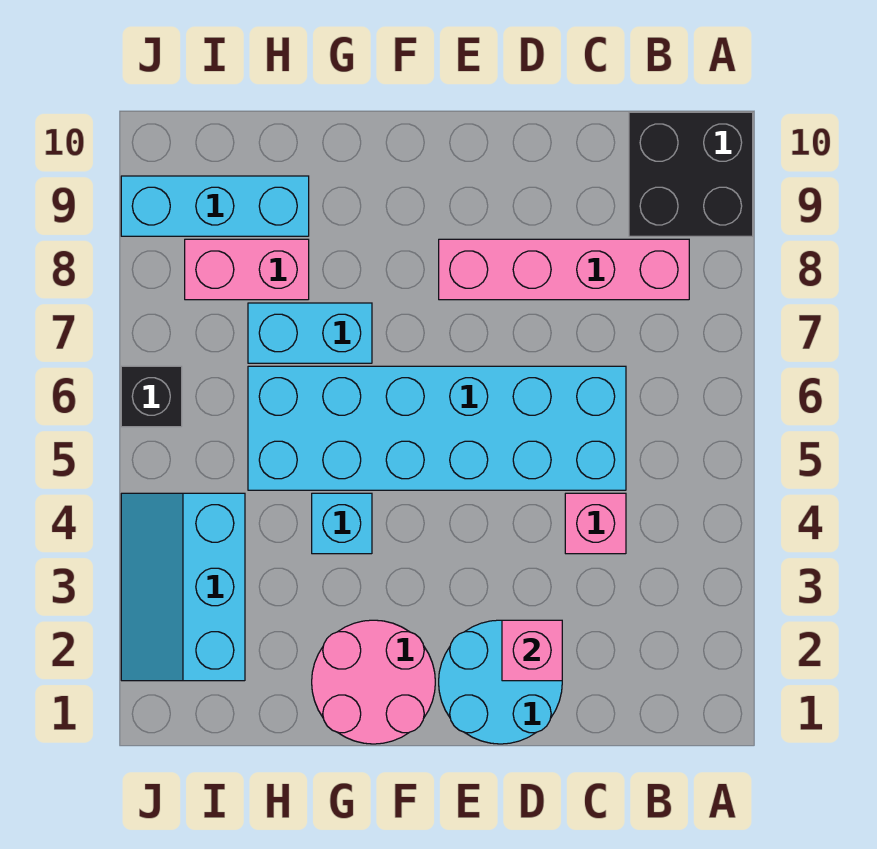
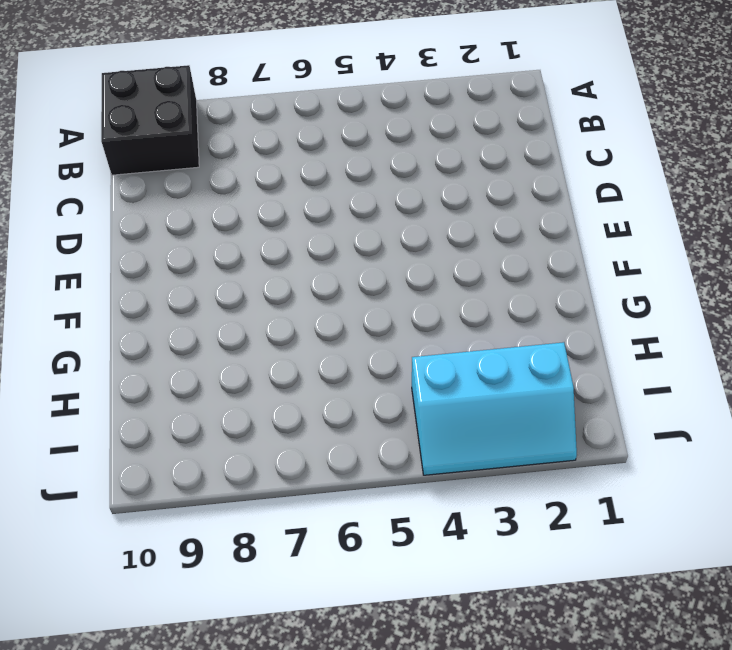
none -> pink 1x4 brick [439,239,689,300]
none -> pink 1x1 brick [565,493,626,554]
none -> cyan 2x6 brick [248,366,626,490]

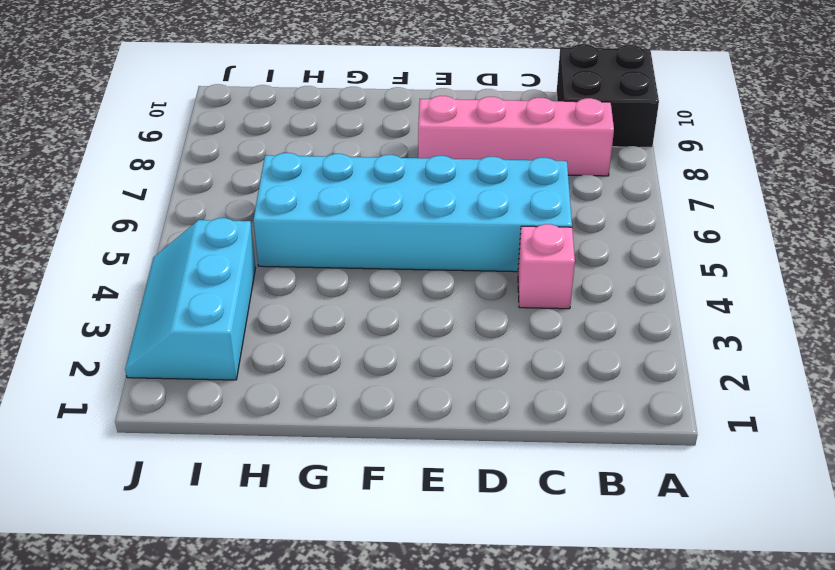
none -> cyan 2x2 round brick [439,620,562,744]
none -> pink 2x2 round brick [312,620,435,744]
none -> cyan 1x1 brick [312,493,372,554]

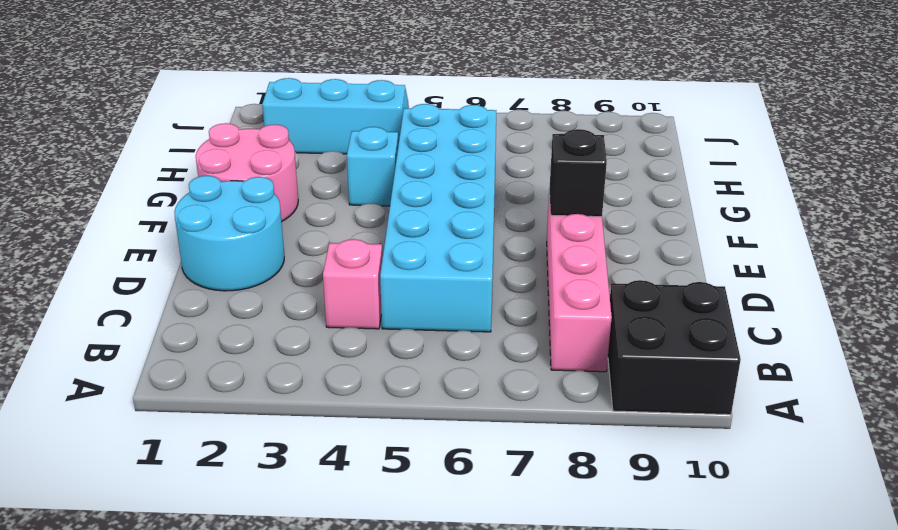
black 1x1 brick [550,129,607,217] -> black 1x1 brick moved to [121,366,182,427]
none -> cyan 1x2 brick [248,303,372,363]
none -> pink 1x2 brick [185,239,309,300]
none -> cyan 1x3 brick [121,176,309,236]

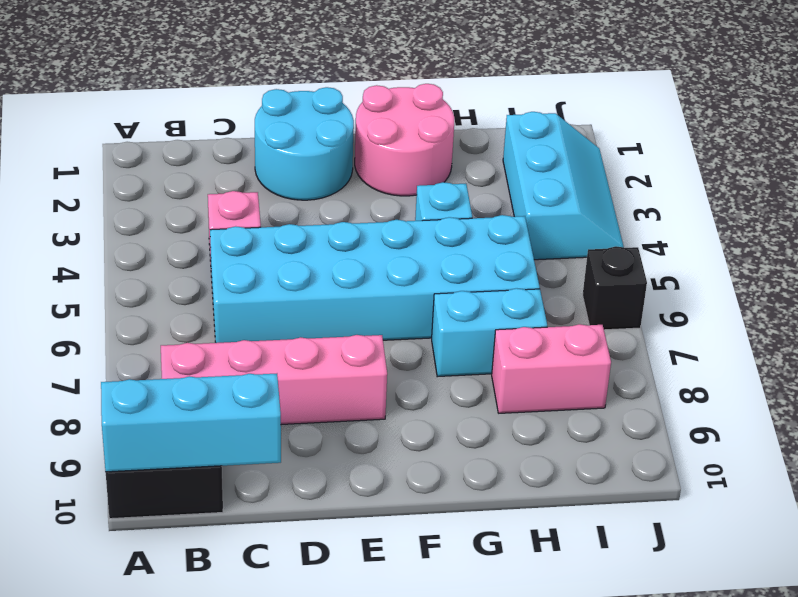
cyan 1x3 brick [101,374,281,472] -> cyan 1x3 brick moved to [121,176,309,236]
none -> pink 1x1 brick [502,620,562,681]

